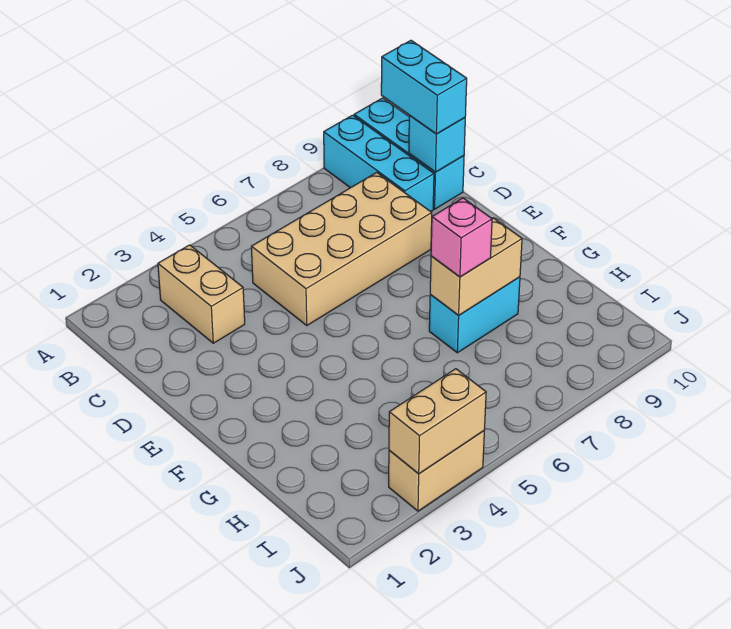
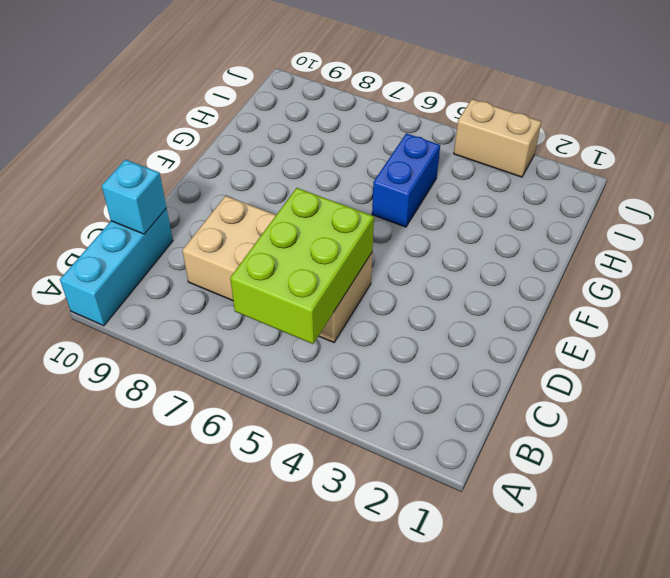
lime 2x3 brick [230,188,374,344] -> none
blue 1x2 brick [372,133,440,227] -> none
none -> cyan 1x3 brick [324,115,434,212]
none -> tan 1x2 brick [158,245,245,343]

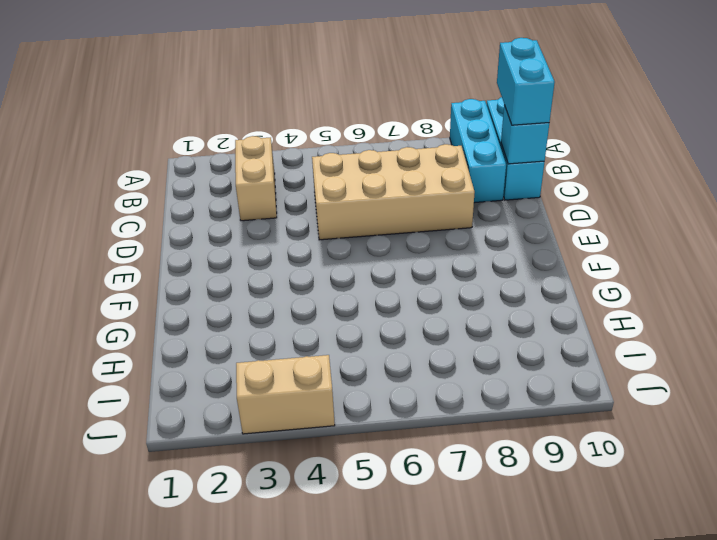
none -> cyan 1x2 brick [429,277,520,353]
none -> tan 1x2 brick [430,218,522,315]

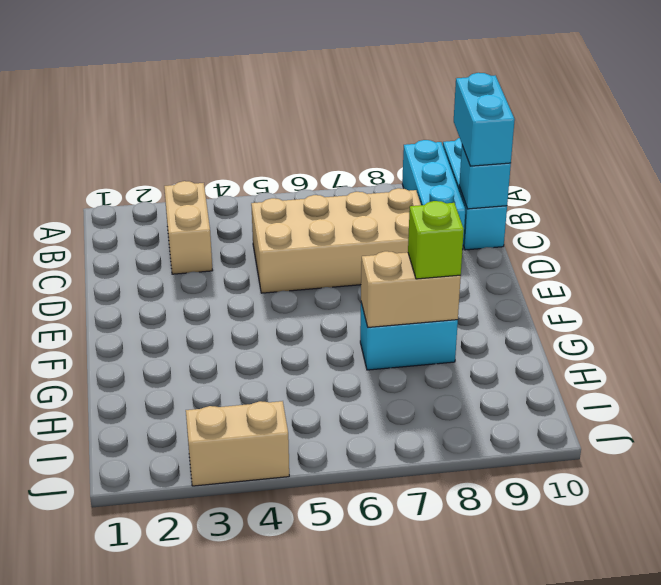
lime 1x1 brick [408,201,464,279] -> none
none -> tan 1x2 brick [389,369,486,474]
none -> pink 1x1 brick [431,198,492,277]

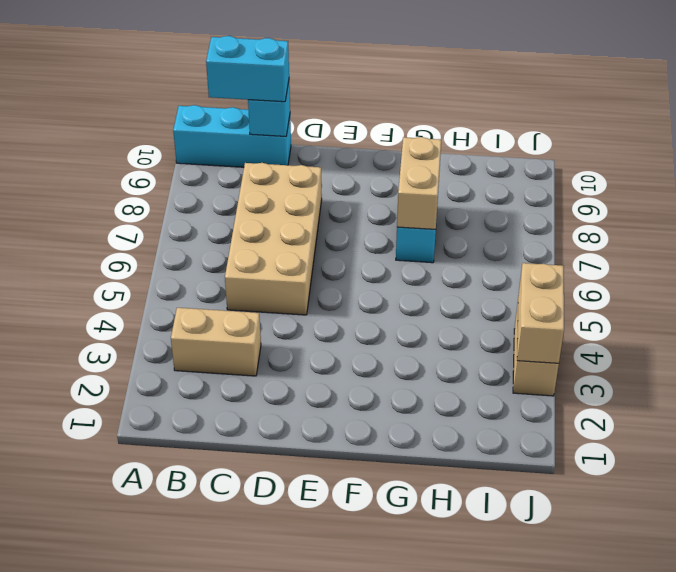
none -> cyan 1x3 brick [324,115,434,212]
none -> pink 1x1 brick [431,198,492,277]

